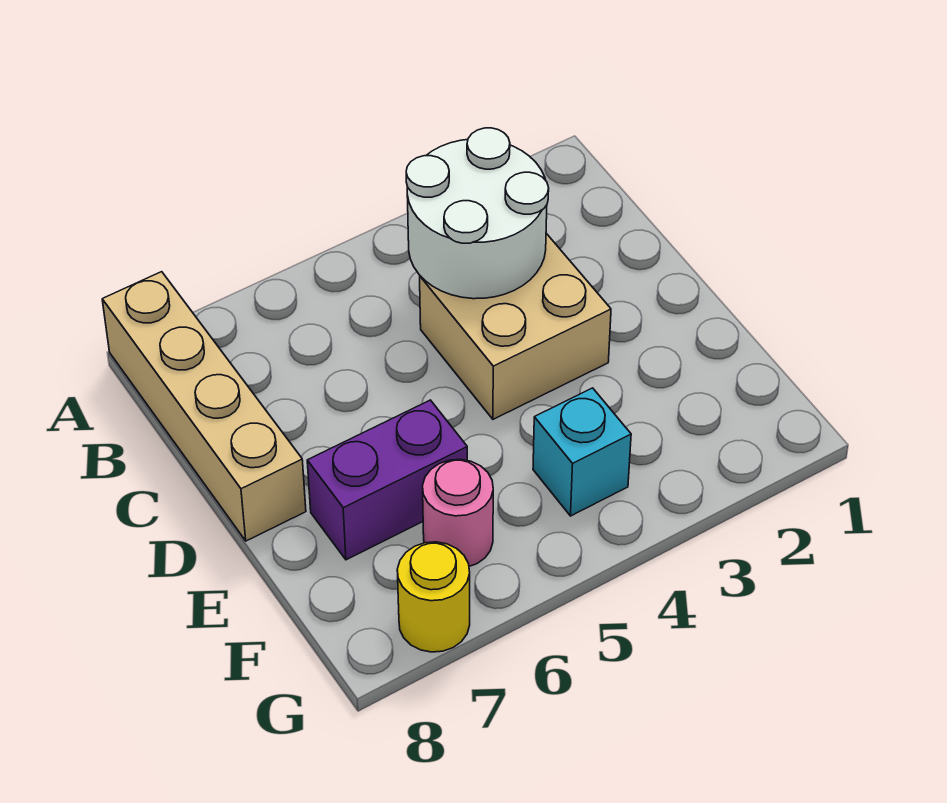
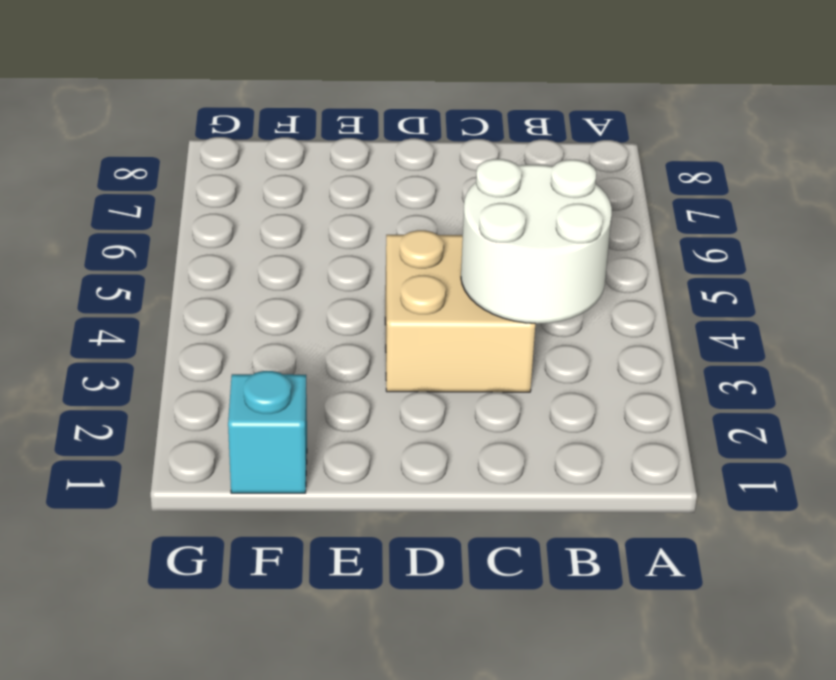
cyan 1x1 brick [228,371,307,493] -> cyan 1x1 brick moved to [533,388,631,516]
none -> tan 1x4 brick [102,272,306,541]
none -> purple 1x2 brick [307,400,467,560]

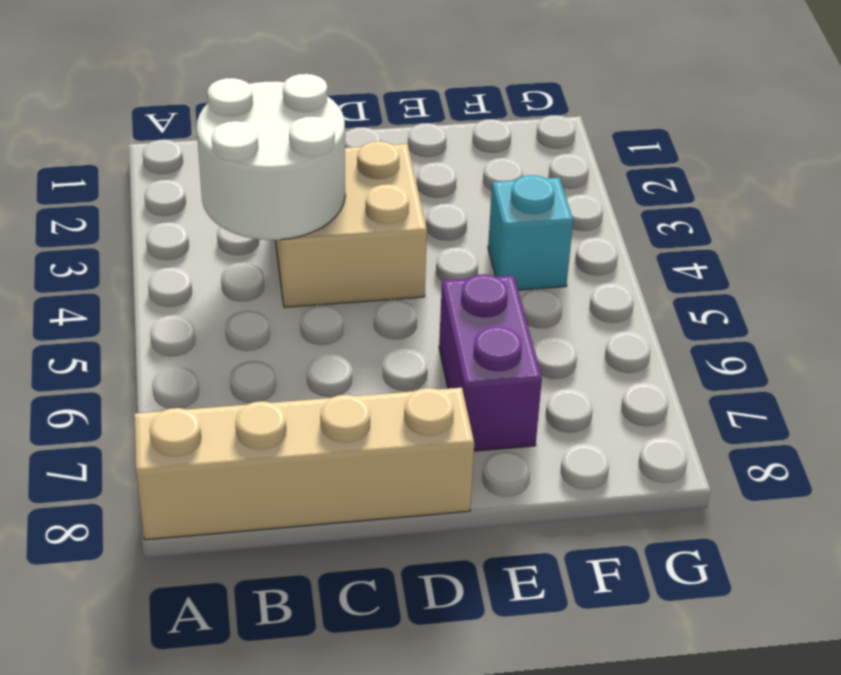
none -> pink 1x1 round brick [423,459,493,566]
none -> yellow 1x1 round brick [397,542,470,652]

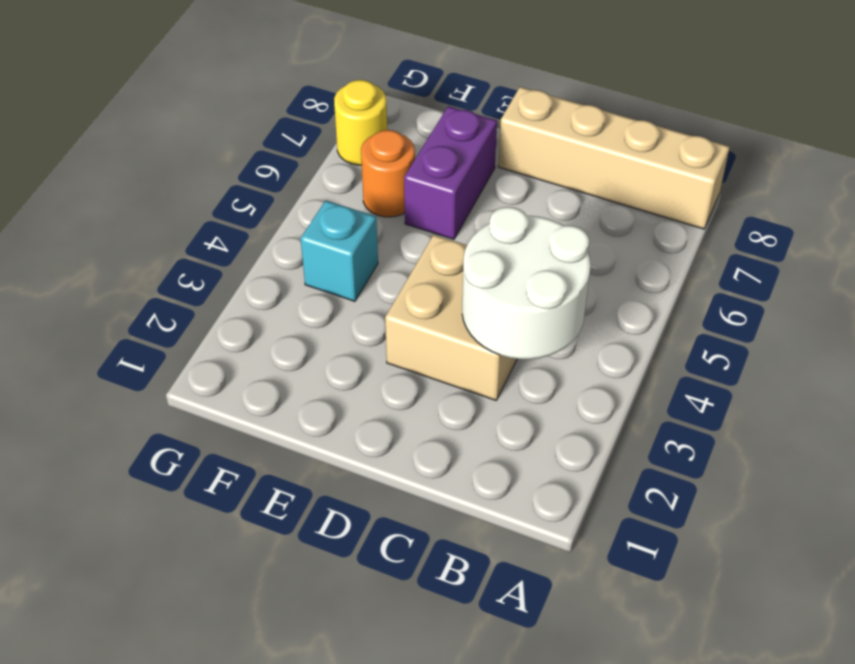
orange 1x1 round brick [361,130,415,217] -> pink 1x1 round brick [423,459,493,566]

